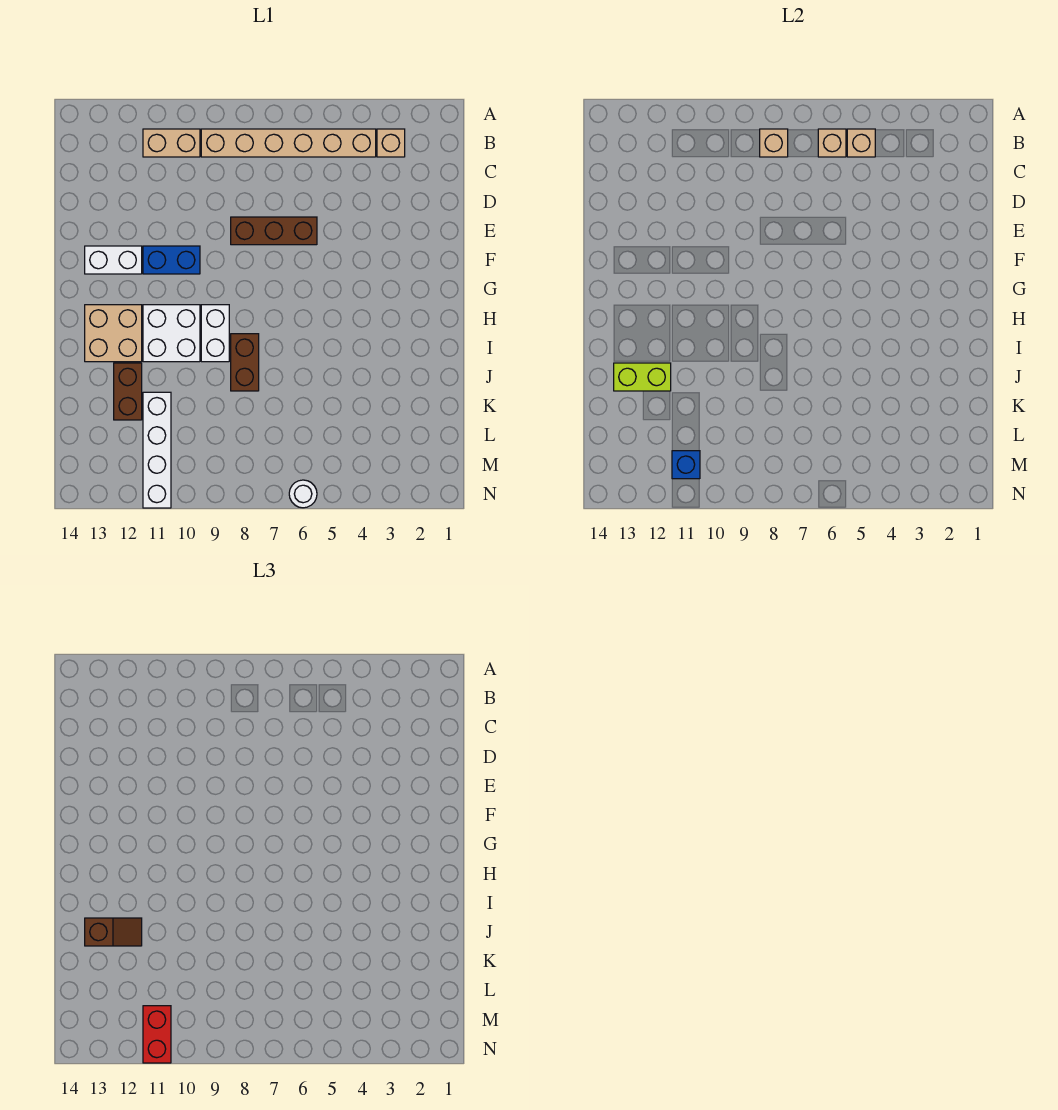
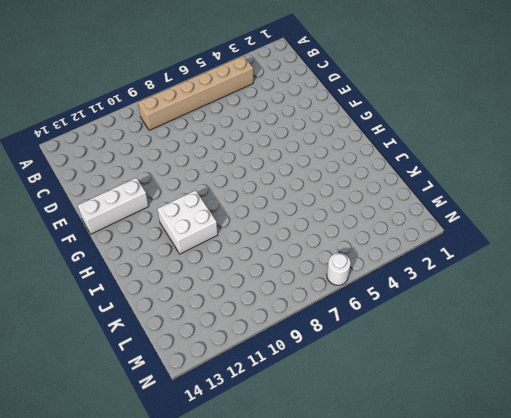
white 1x3 brick [78,178,149,234] -> white 1x2 brick [85,246,142,274]
none -> tan 1x1 brick [377,129,405,157]
none -> tan 1x2 brick [143,129,200,157]
none -> brown 1x3 brick [231,217,317,245]

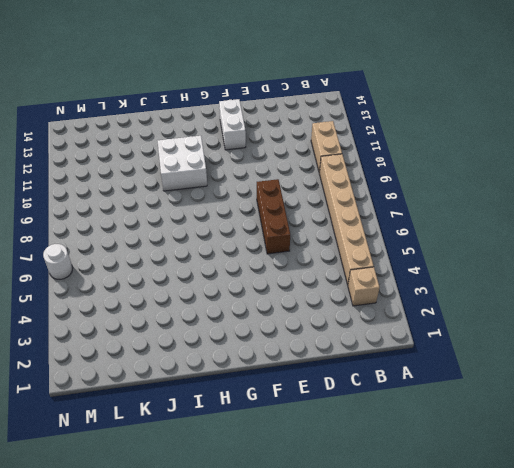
none -> blue 1x2 brick [143,246,200,274]
none -> white 1x2 brick [201,305,229,362]
none -> tan 2x2 brick [85,305,142,362]

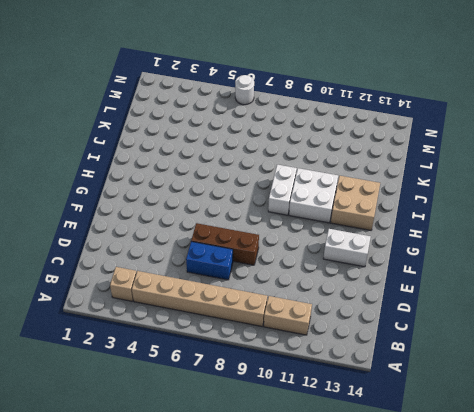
blue 1x2 brick [186,242,233,280] -> blue 1x2 brick moved to [143,246,200,274]
none -> brown 1x2 brick [231,334,259,391]
none -> brown 1x2 brick [114,363,142,420]
none -> white 1x4 brick [143,392,171,508]

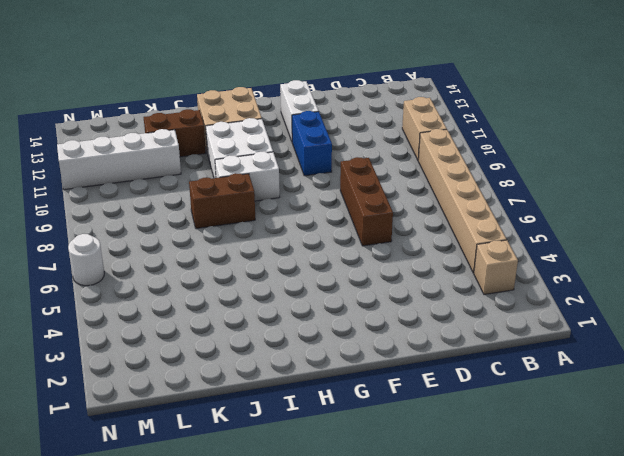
none -> tan 1x1 brick [847,129,875,157]
none -> tan 1x1 brick [818,129,846,157]
none -> tan 1x1 brick [760,129,788,157]

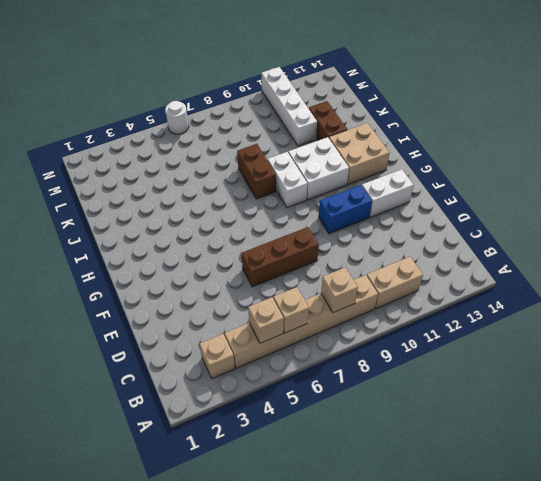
none -> lime 1x2 brick [614,363,671,391]
none -> blue 1x1 brick [672,451,700,479]
none -> brown 1x2 slope [85,918,142,946]

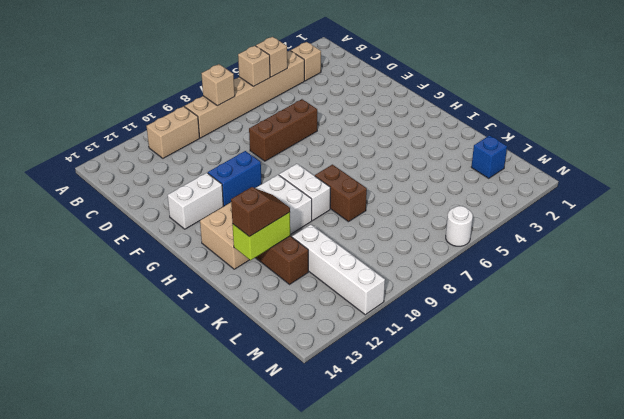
blue 1x1 brick [471,135,507,179] -> blue 1x1 brick moved to [672,451,700,479]
none -> red 1x2 brick [143,1006,171,1063]

